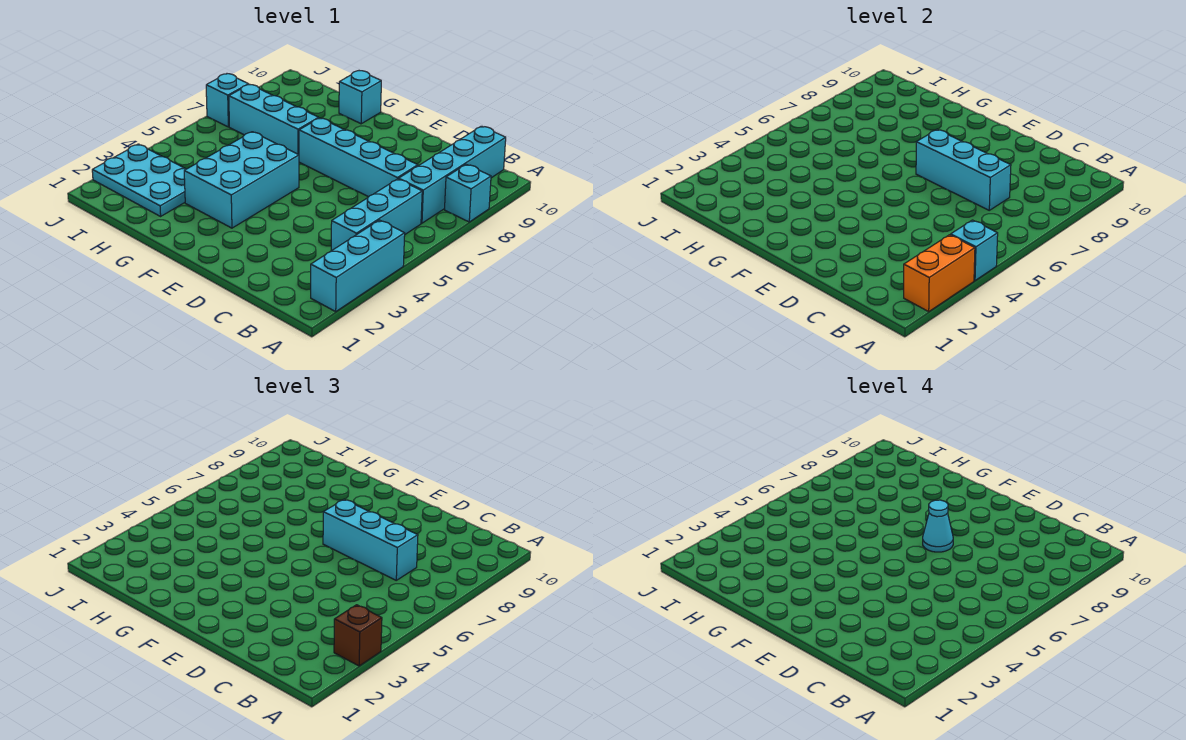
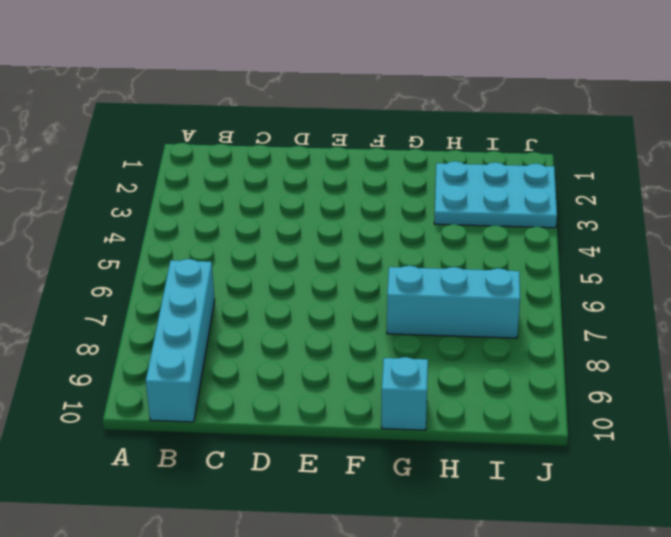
none -> cyan 1x3 brick [311,220,405,312]
none -> cyan 1x1 brick [445,164,491,222]
none -> cyan 1x3 brick [331,179,422,251]

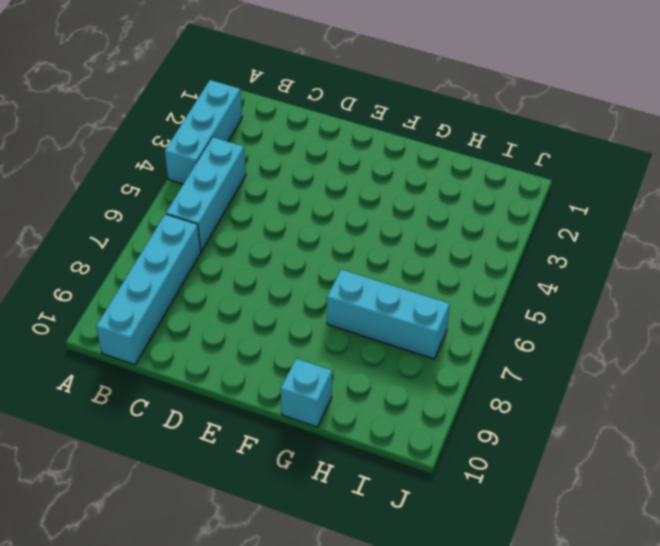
none -> cyan 1x1 brick [445,164,491,222]
none -> cyan 1x4 brick [299,118,418,197]
none -> cyan 2x3 brick [184,132,299,228]

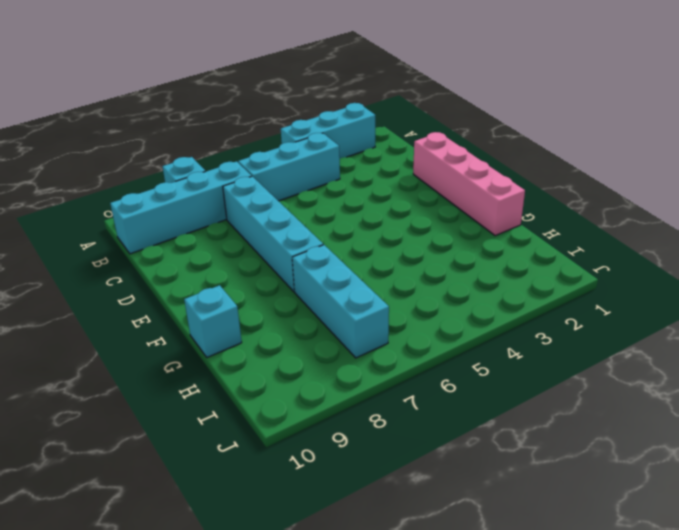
pink 1x4 brick [413,132,525,236] -> none
none -> cyan 2x3 brick [184,132,299,228]
none -> cyan 2x3 plate [92,144,186,216]
none -> cyan 1x1 brick [206,74,249,127]

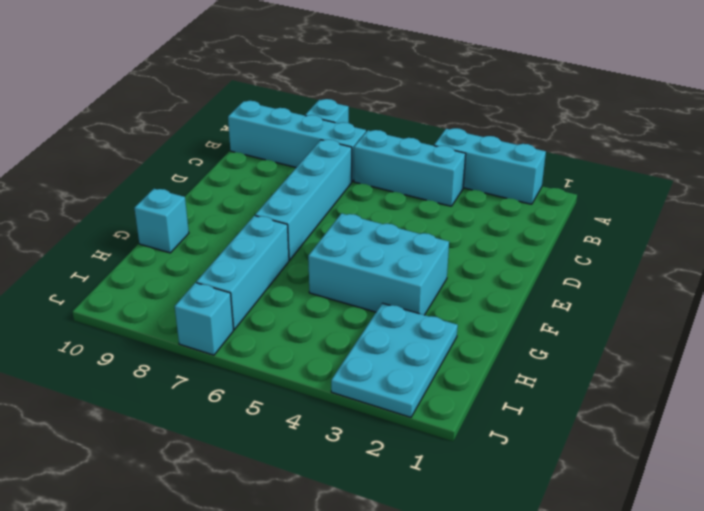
none -> orange 1x2 brick [904,235,975,312]
none -> cyan 1x1 brick [951,220,998,280]
none -> cyan 1x3 brick [916,130,1011,210]

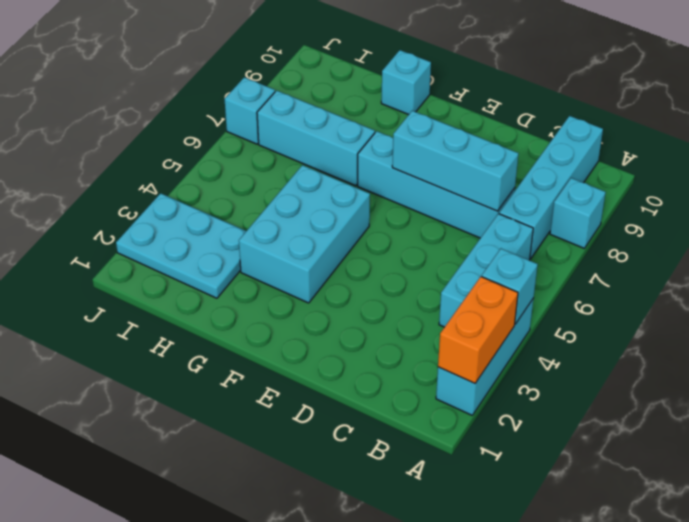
none -> brown 1x1 brick [334,605,382,666]
none -> cyan 1x3 brick [323,500,418,580]
none -> cyan 1x1 cone [923,500,953,552]

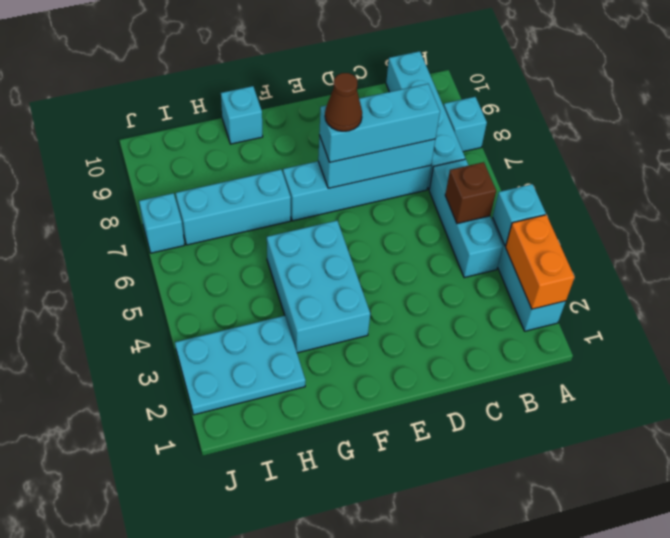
brown 1x1 brick [445,162,496,224] -> brown 1x1 brick moved to [334,605,382,666]
brown 1x1 cone [325,73,362,131] -> cyan 1x1 cone [923,500,953,552]

